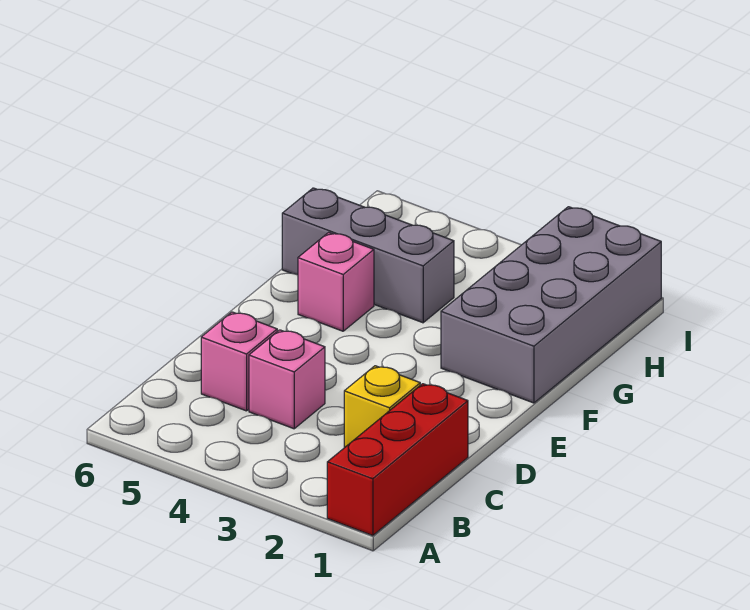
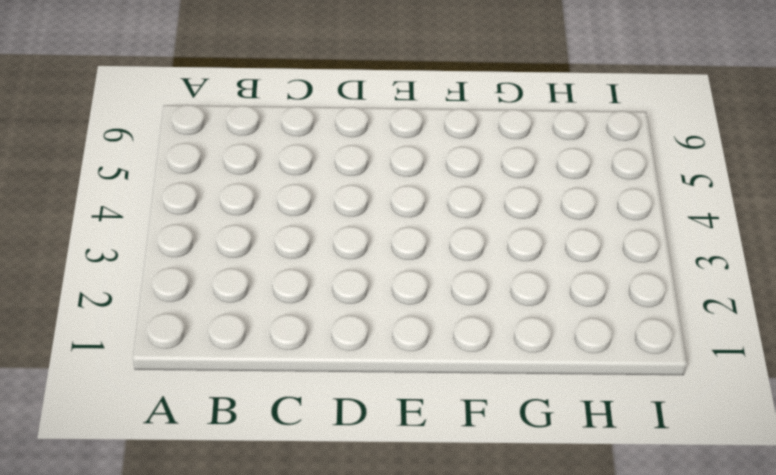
none -> red 1x3 brick [327,384,468,536]
none -> yellow 1x1 brick [344,366,420,448]

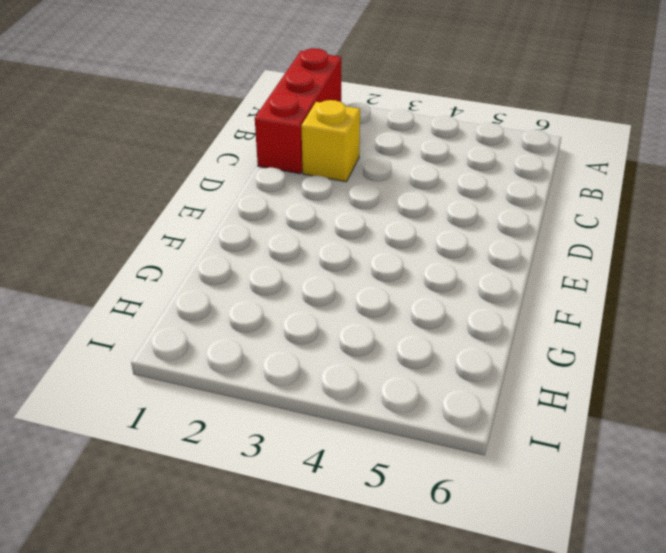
none -> pink 1x1 brick [249,330,325,429]
none -> pink 1x1 brick [201,312,277,411]

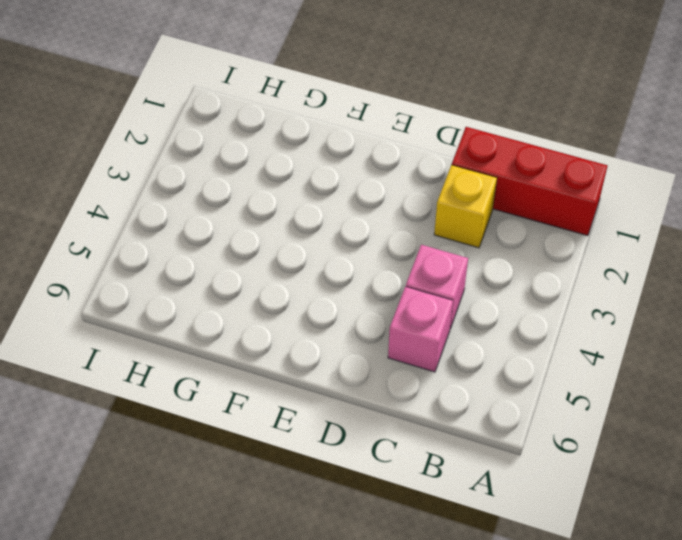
none -> grey 2x4 brick [441,207,661,403]
none -> pink 1x1 brick [298,232,374,331]

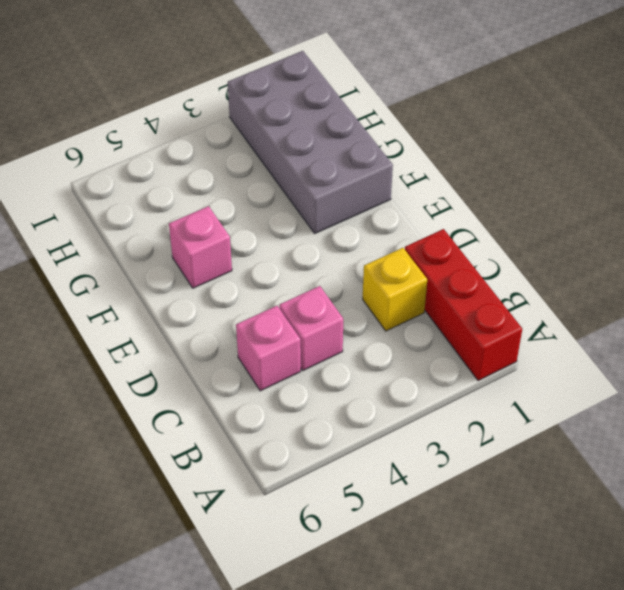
none -> grey 1x3 brick [282,188,454,323]

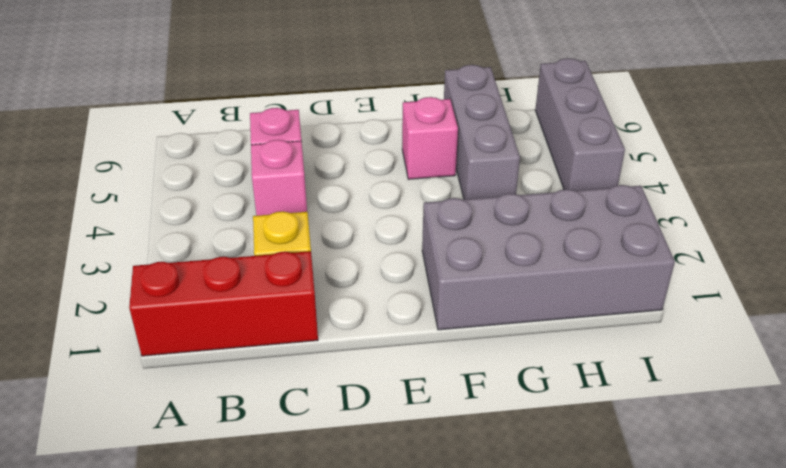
grey 1x3 brick [535,58,625,191] -> none

